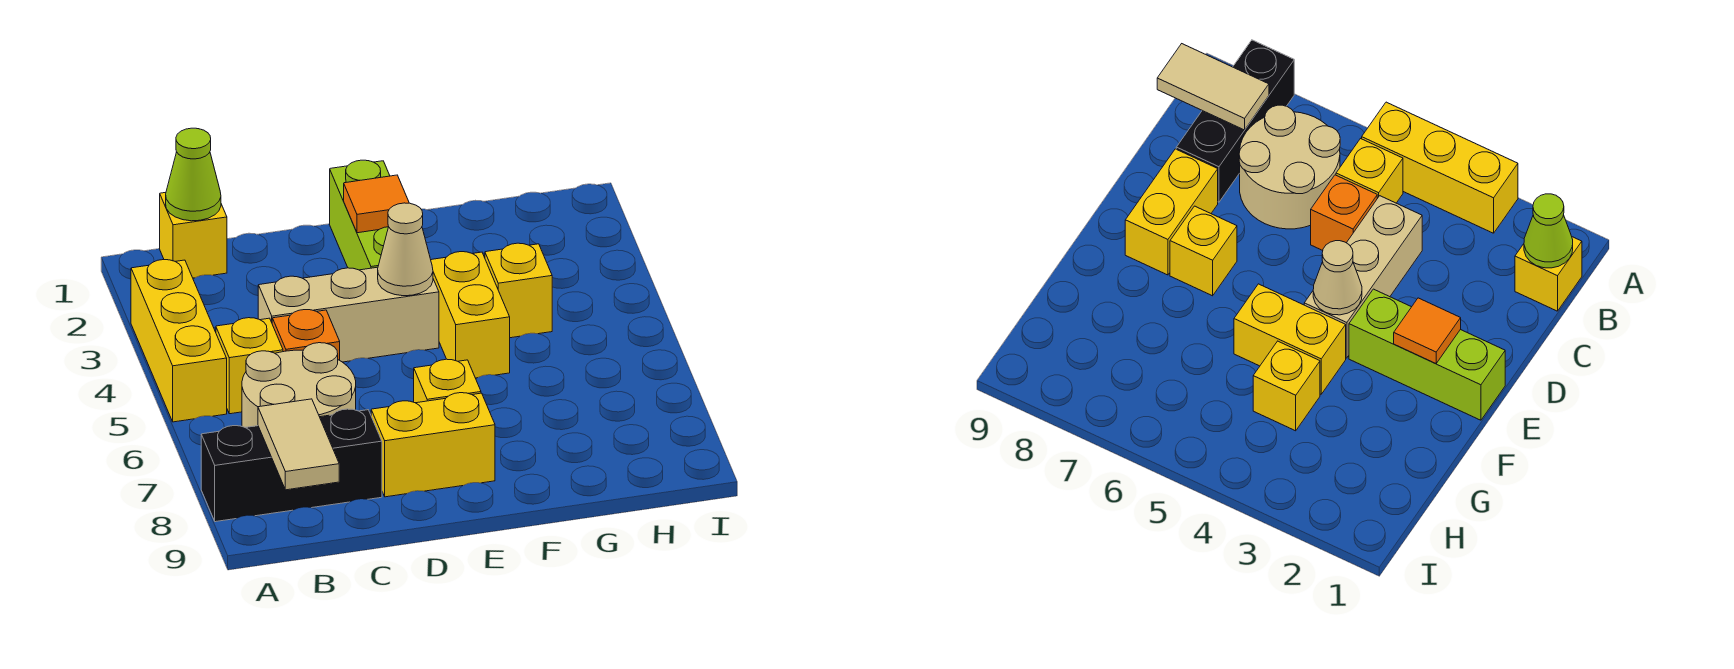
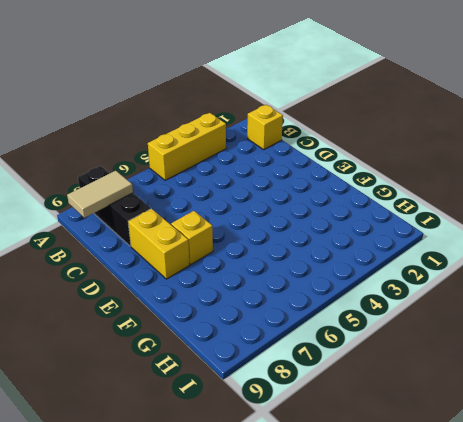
none -> yellow 1x1 brick [216,318,283,414]
none -> tan 2x2 round brick [242,343,356,428]
none -> tan 1x3 brick [258,267,439,362]

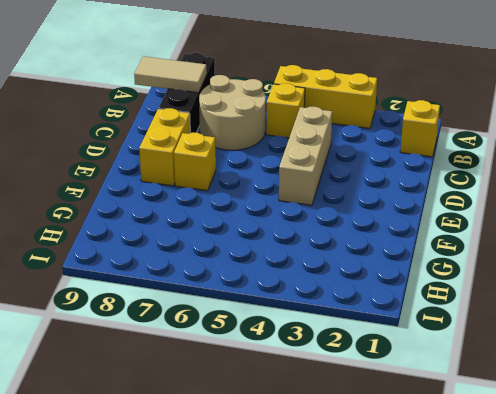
none -> orange 1x1 brick [272,310,340,360]
none -> lime 1x3 brick [330,160,390,270]
none -> yellow 1x2 brick [431,252,510,378]

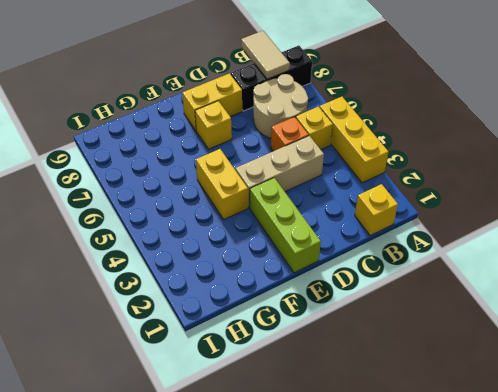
none -> yellow 1x1 brick [485,243,552,338]
none -> lime 1x1 cone [166,128,221,221]
none -> orange 1x1 tile [344,175,409,233]

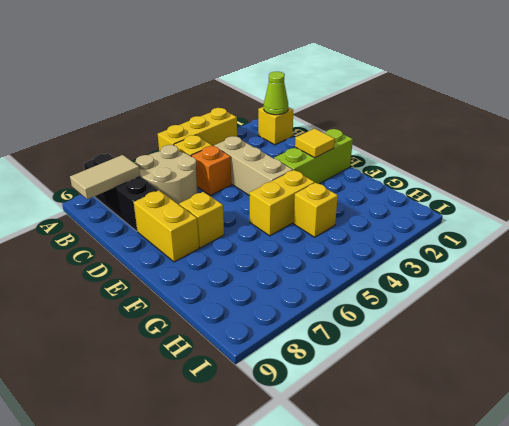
yellow 1x1 tile [295,128,335,158] -> orange 1x1 tile [344,175,409,233]
none -> tan 1x1 cone [378,203,433,296]

